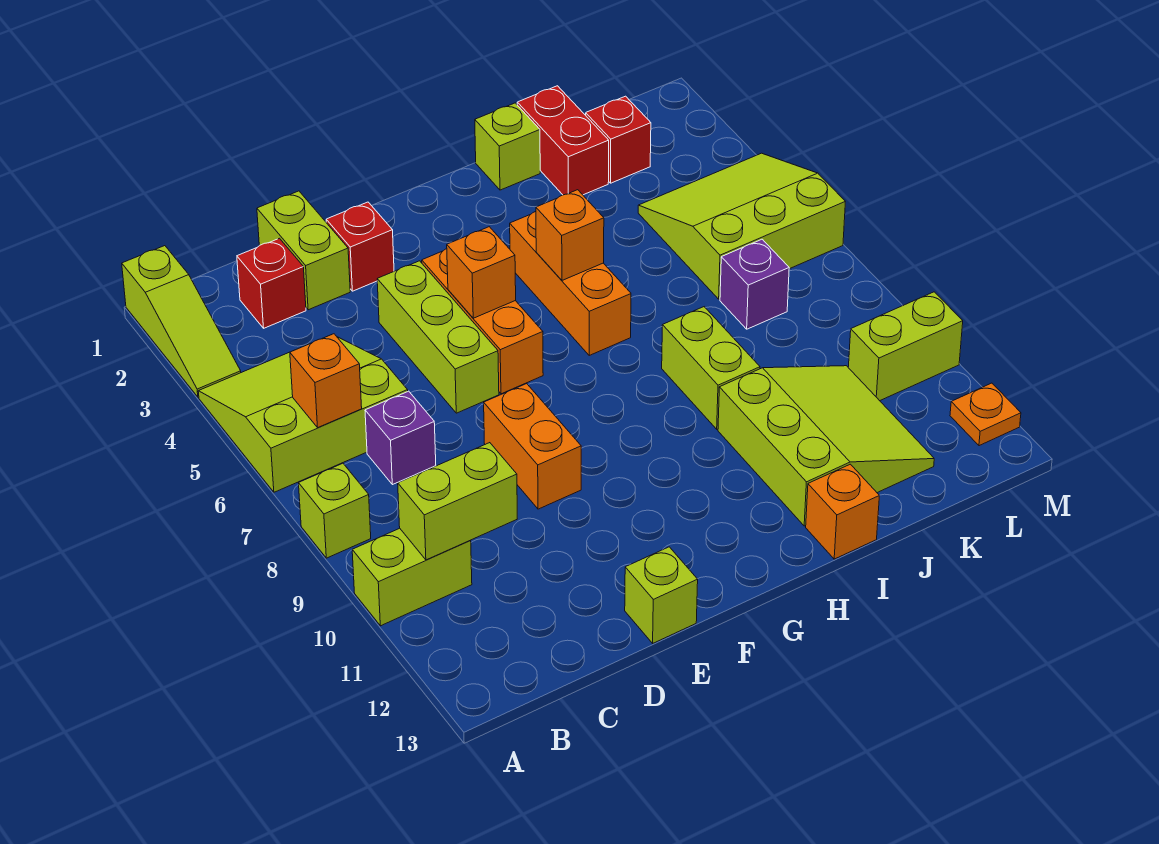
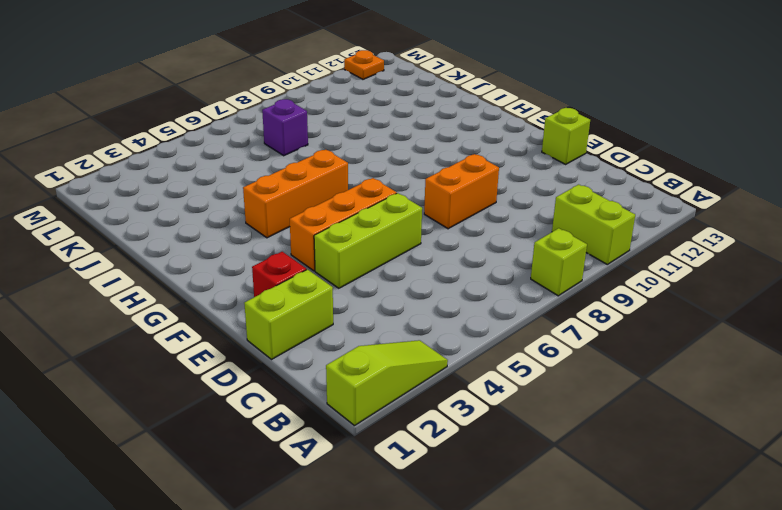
none -> lime 3x3 slope [198,337,408,492]
none -> red 1x1 brick [237,238,306,328]
none -> purple 1x1 brick [365,391,436,485]

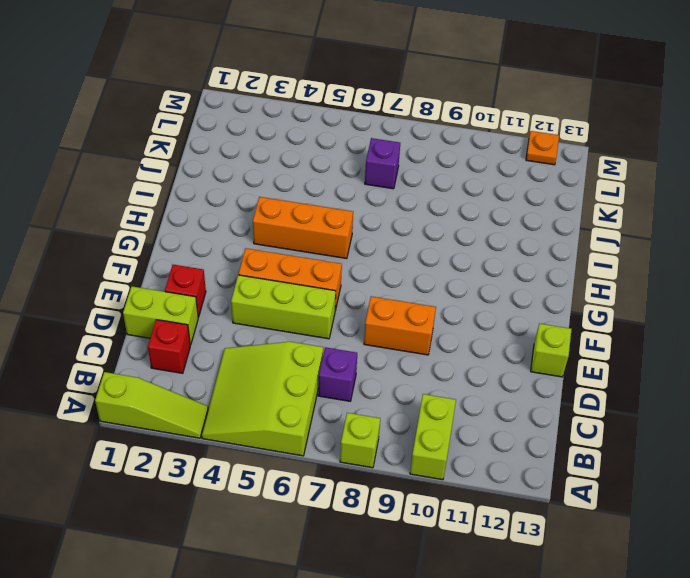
none -> lime 1x1 brick [475,103,540,190]
none -> lime 1x2 brick [662,307,760,429]
none -> lime 3x3 slope [718,366,934,526]

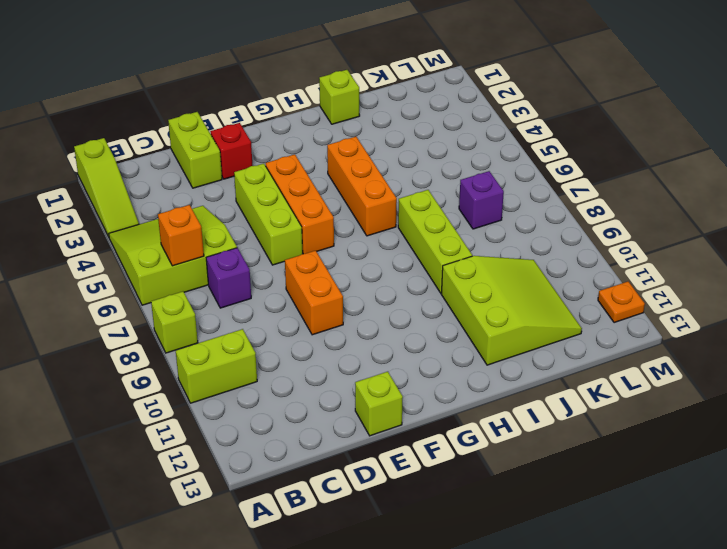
lime 1x3 brick [398,190,472,293] -> lime 1x2 brick [662,307,760,429]
none -> red 1x1 brick [237,238,306,328]
none -> orange 1x1 brick [806,464,879,559]
none -> red 1x2 brick [517,86,609,195]

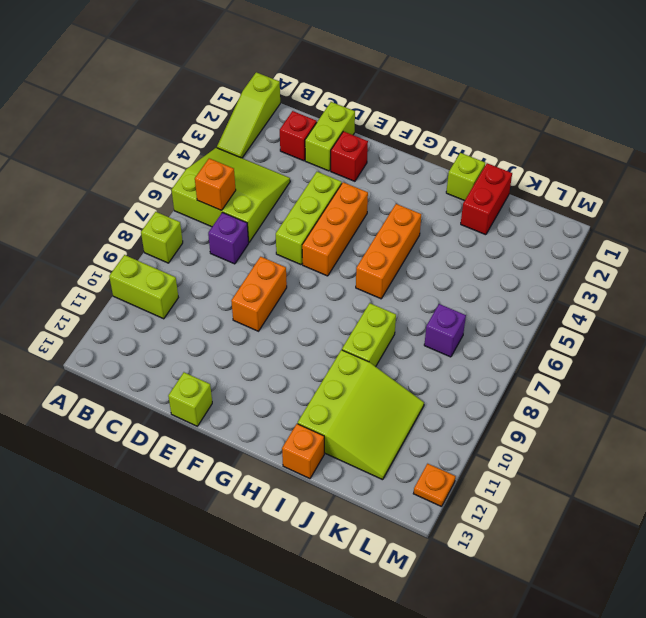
none -> red 1x1 brick [586,96,651,183]
none -> lime 3x3 slope [638,153,845,299]
none -> lime 1x2 brick [848,292,963,401]

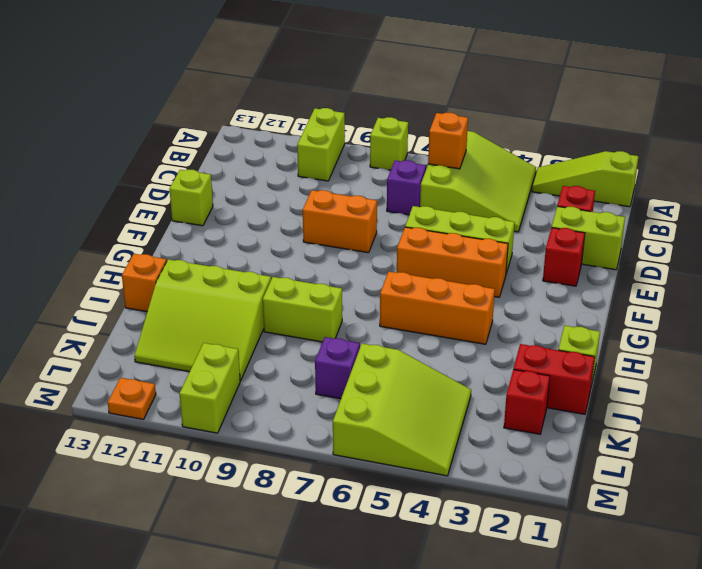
none -> lime 1x2 brick [398,443,517,560]
none -> orange 1x1 brick [447,227,516,318]
none -> orange 1x1 brick [536,190,604,280]

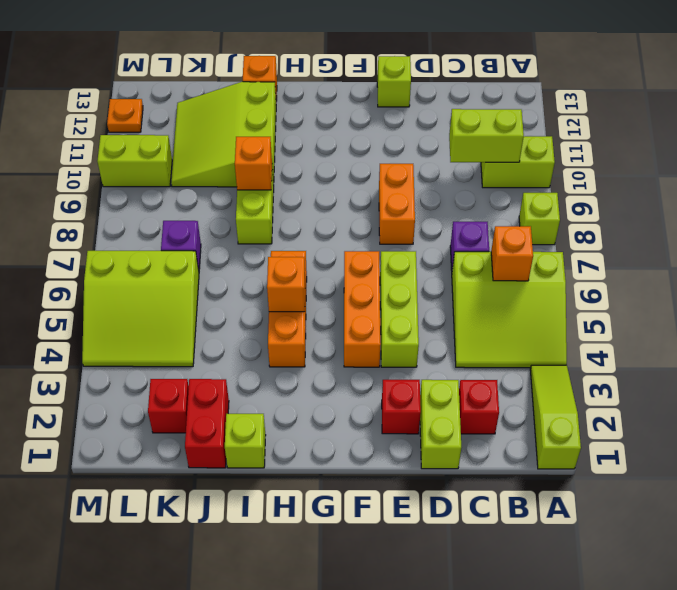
orange 1x1 brick [235,137,272,190] -> orange 1x1 brick moved to [447,227,516,318]

